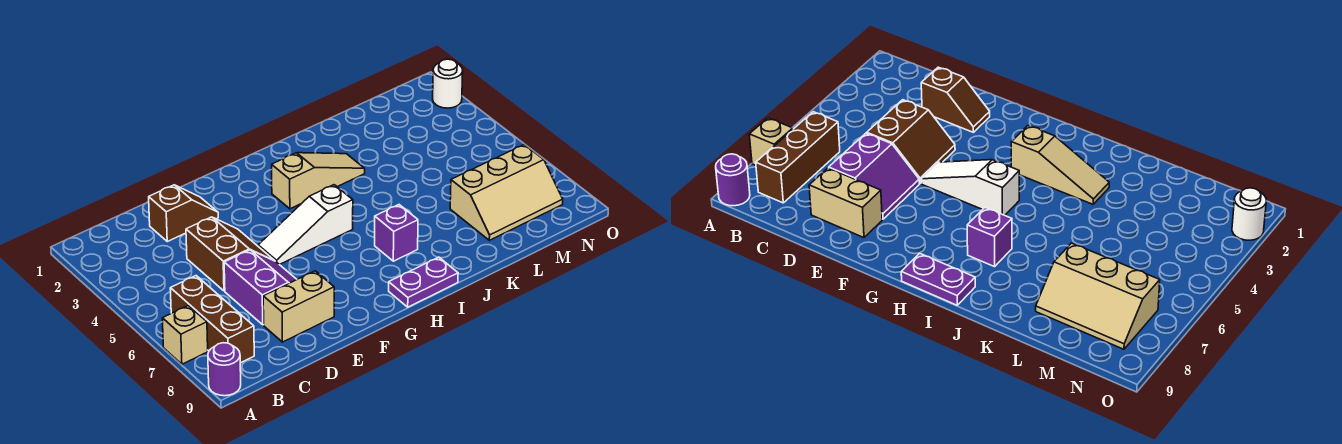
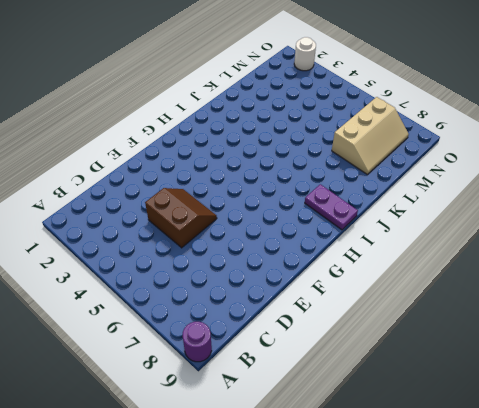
purple 1x2 plate [305,184,358,230] -> purple 1x2 plate turned to [389,257,458,307]
none -> tan 1x1 brick [162,305,208,364]
none -> brown 1x3 brick [170,276,254,363]
none -> brown 1x2 slope [149,185,218,241]

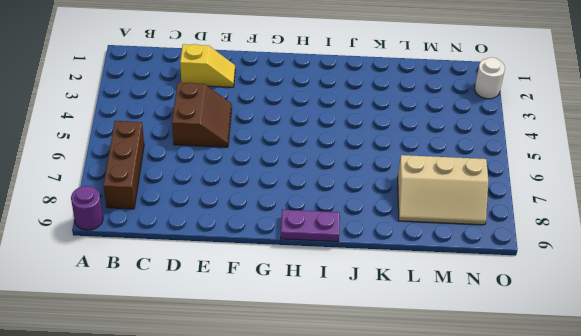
yellow 1x2 slope [180,44,235,87] -> brown 1x2 slope [149,185,218,241]
none -> tan 1x1 brick [162,305,208,364]
none -> purple 2x2 slope [224,250,297,325]
none -> tan 1x2 brick [263,271,334,342]

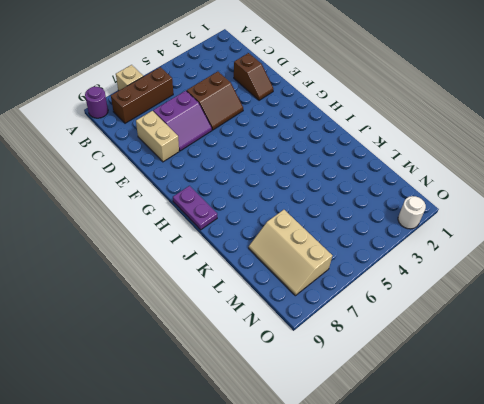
none -> white 1x3 slope [258,185,353,265]
none -> tan 1x3 slope [272,153,365,209]
none -> purple 1x1 brick [375,205,418,261]

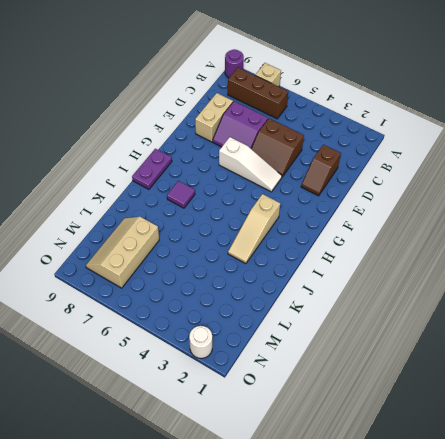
white 1x3 slope [219,137,282,192] -> white 1x3 slope turned to [258,185,353,265]
purple 1x1 tile [167,181,195,208] -> purple 1x1 brick [375,205,418,261]

